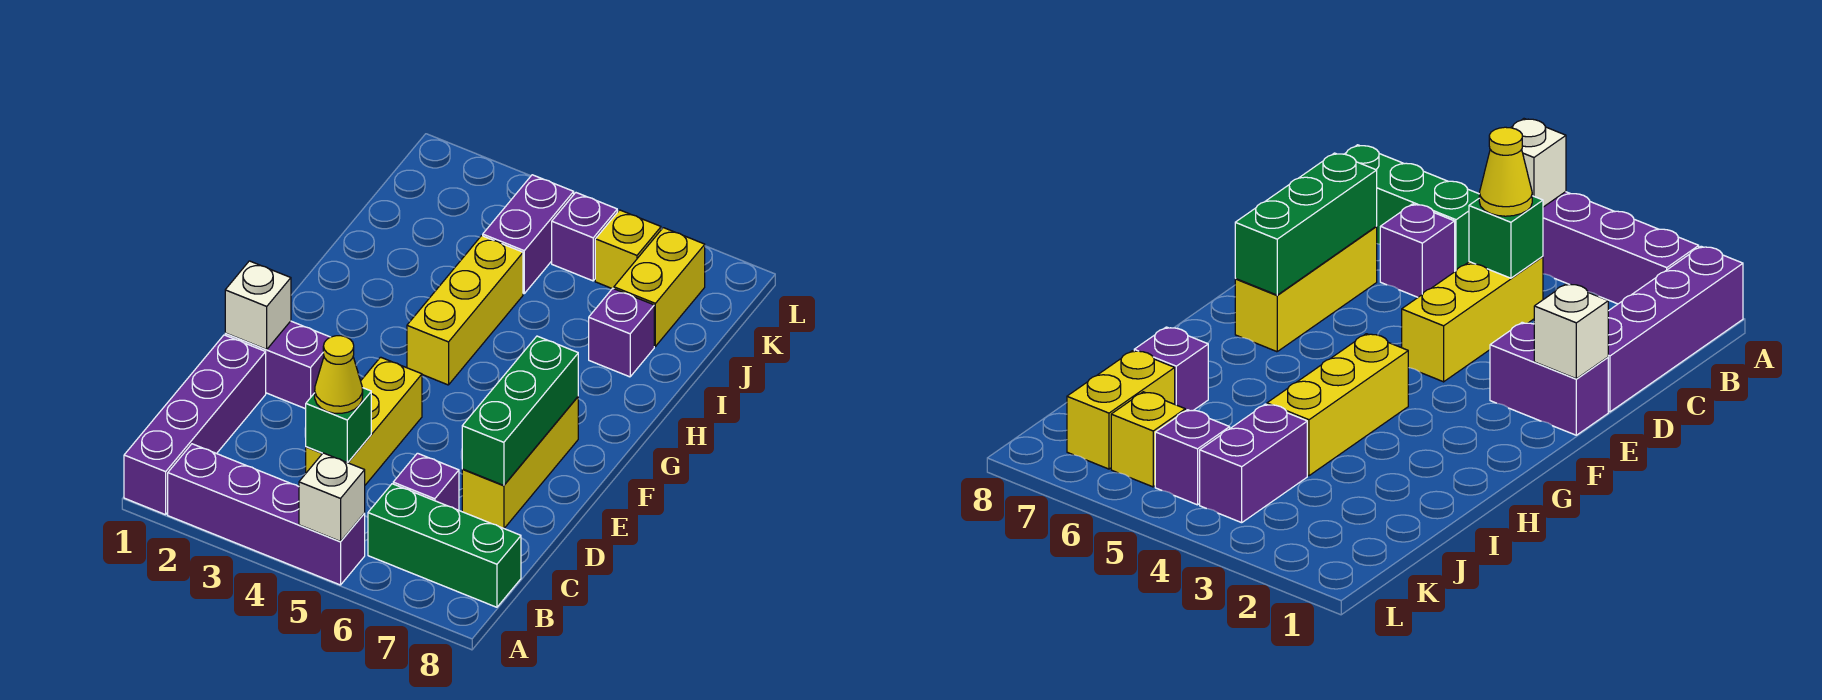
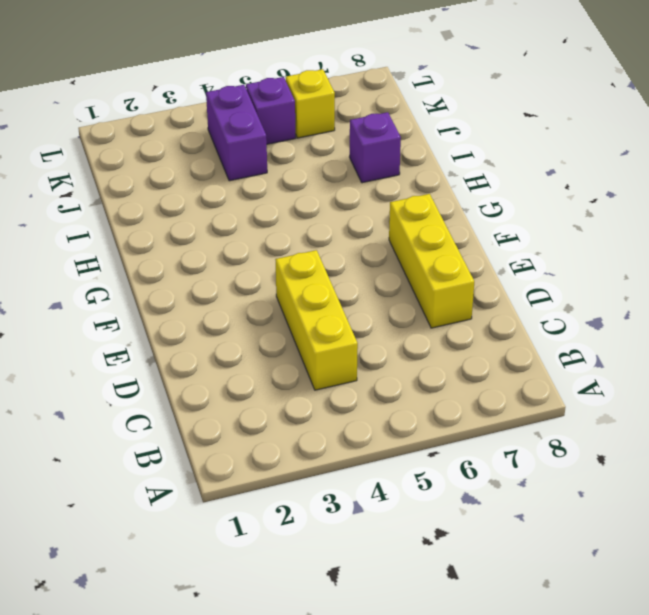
none -> purple 1x4 brick [124,335,266,515]
none -> purple 1x4 brick [168,444,365,585]
none -> green 1x3 brick [368,484,521,607]

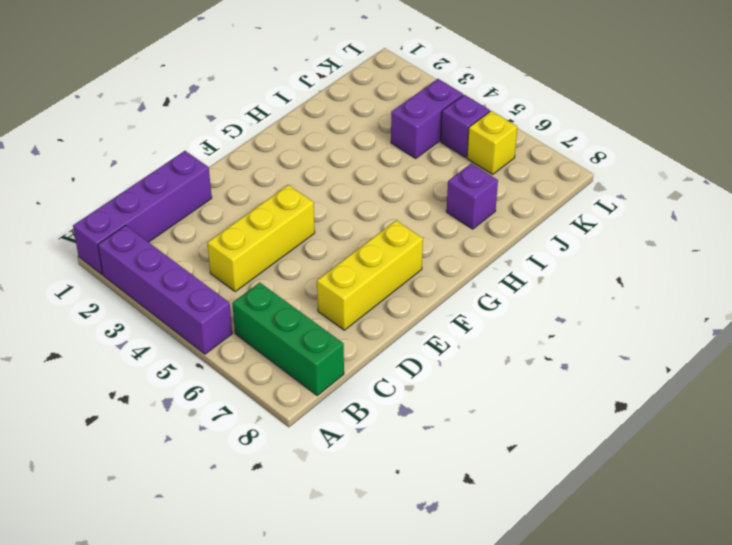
none -> purple 1x1 brick [393,453,459,510]
none -> purple 1x2 brick [225,321,330,409]
none -> yellow 1x3 brick [407,236,523,385]

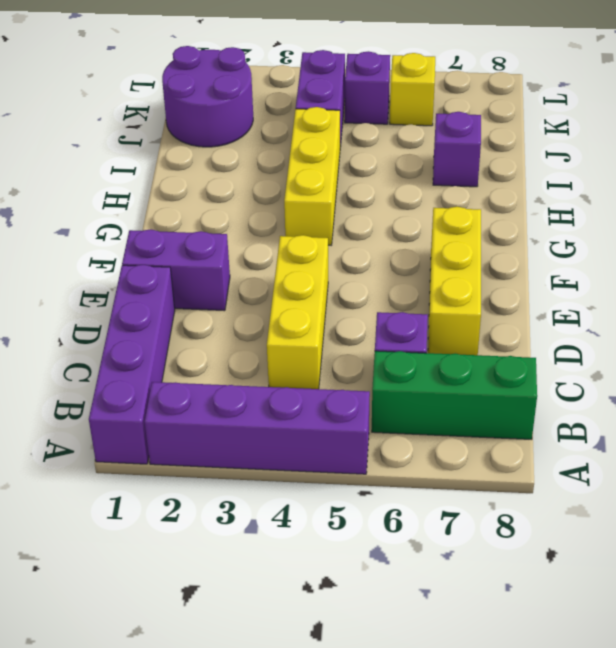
purple 2x2 round brick [162,46,253,147] -> none
none -> yellow 1x2 brick [614,228,705,346]
none -> white 1x1 brick [299,453,365,541]
none -> green 1x1 brick [306,388,371,463]

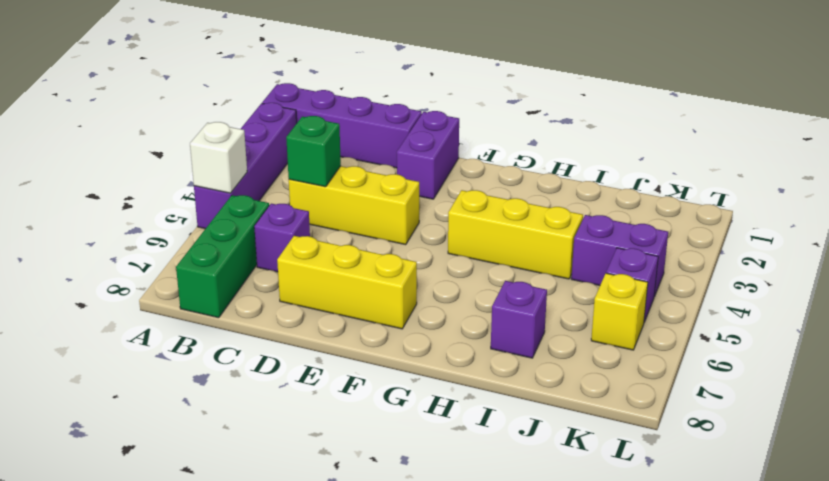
none -> yellow 1x2 brick [614,228,705,346]
none -> green 1x3 brick [462,336,578,485]
none -> white 1x1 brick [225,261,291,349]

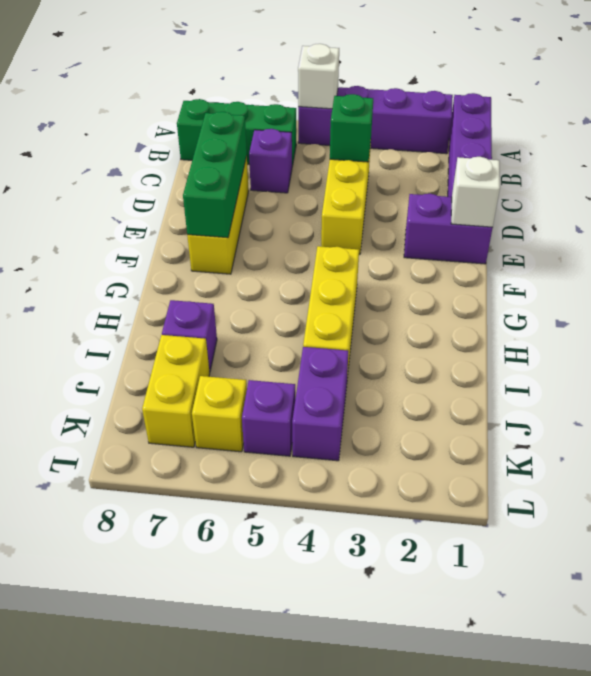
none -> yellow 1x1 cone [315,336,363,413]

